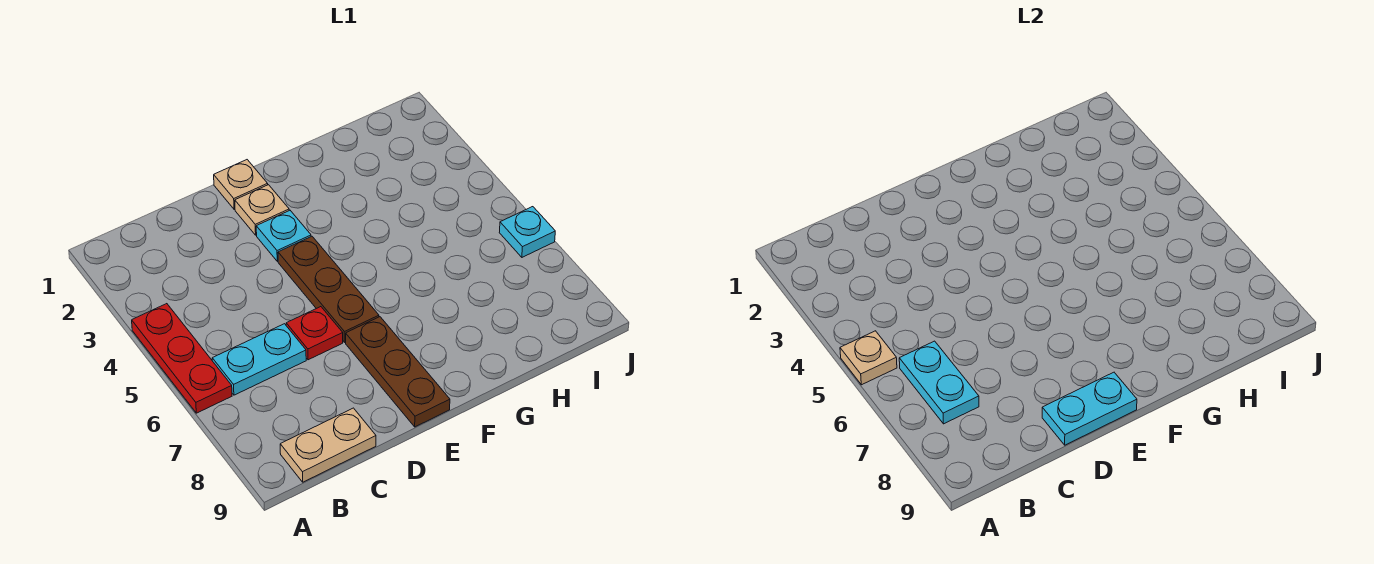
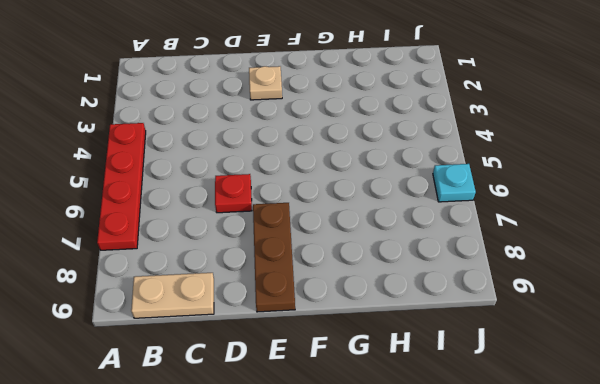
red 1x4 plate [97,123,146,250] -> red 1x3 plate [132,304,232,413]
none -> cyan 1x2 plate [212,324,306,395]
none -> tan 1x1 plate [214,160,268,210]
none -> cyan 1x1 plate [256,210,311,261]

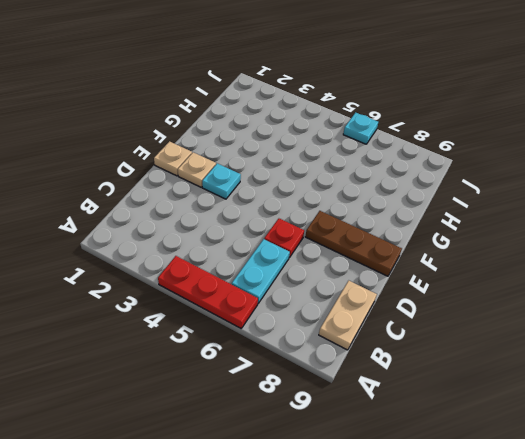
none -> brown 1x3 plate [278,236,379,342]
none -> tan 1x1 plate [840,331,897,385]
none -> cyan 1x2 plate [899,341,979,424]

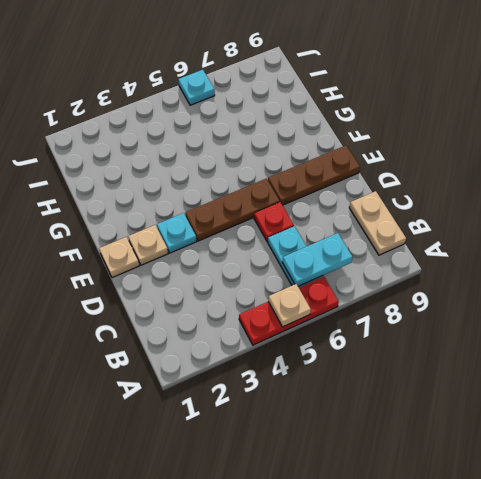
none -> cyan 1x2 plate [1042,372,1137,445]

